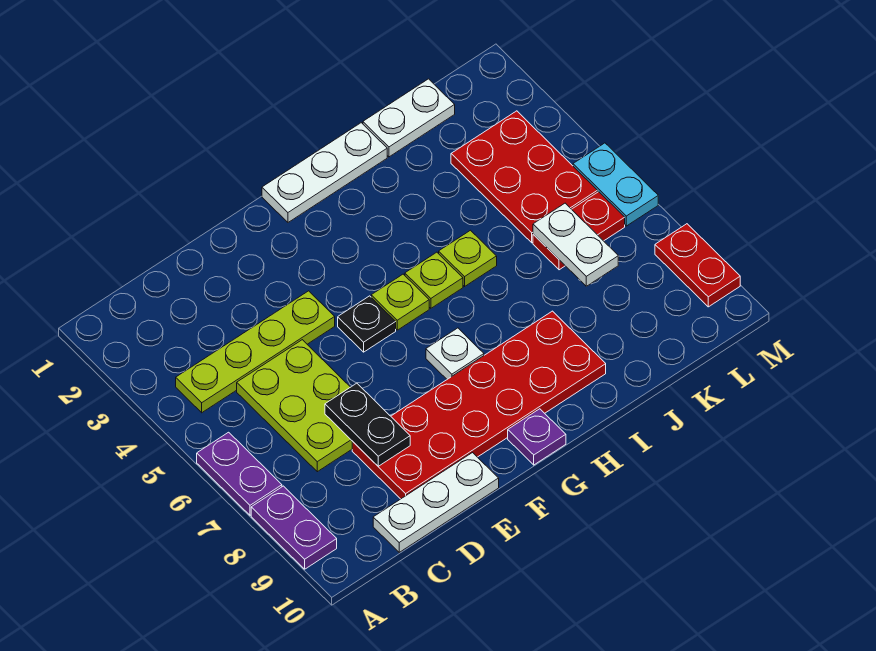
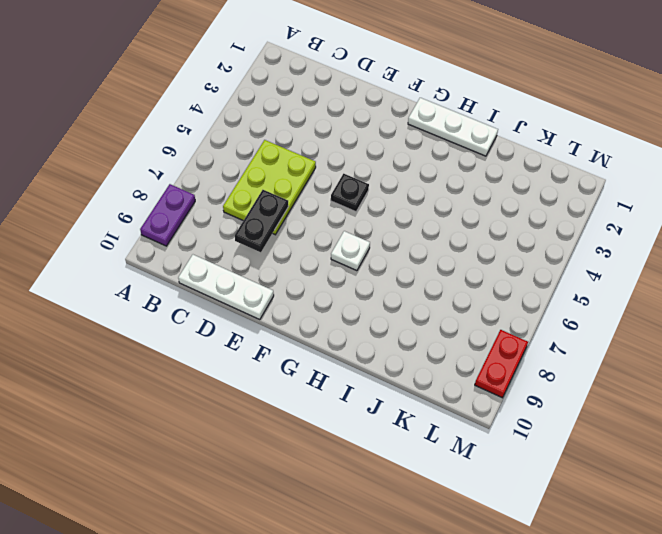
none -> purple 1x2 plate [197,432,282,515]
none -> lime 1x4 plate [176,291,335,413]
none -> red 2x6 plate [352,311,606,499]

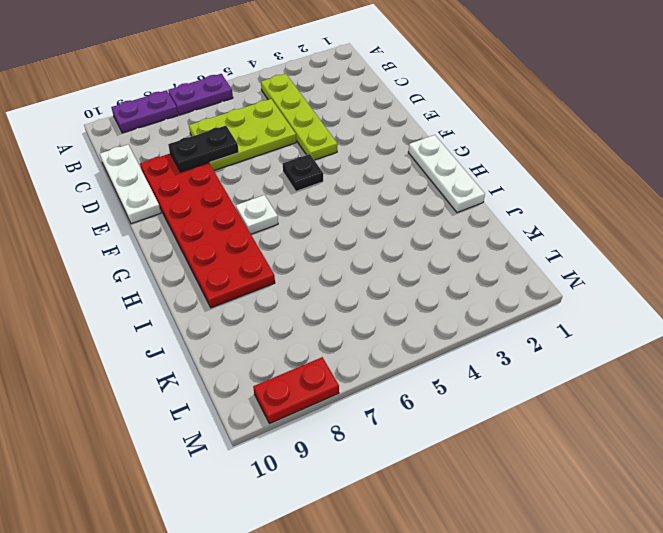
none -> lime 1x1 plate [371,274,429,330]
none -> purple 1x1 plate [508,409,566,465]
none -> lime 1x1 plate [405,252,463,308]

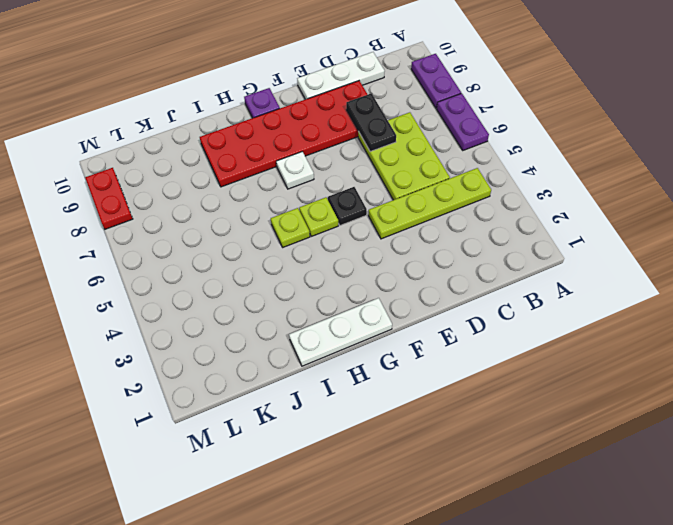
none -> lime 1x1 plate [439,230,497,286]
none -> white 1x2 plate [363,79,455,157]
none -> red 2x3 plate [451,111,597,243]

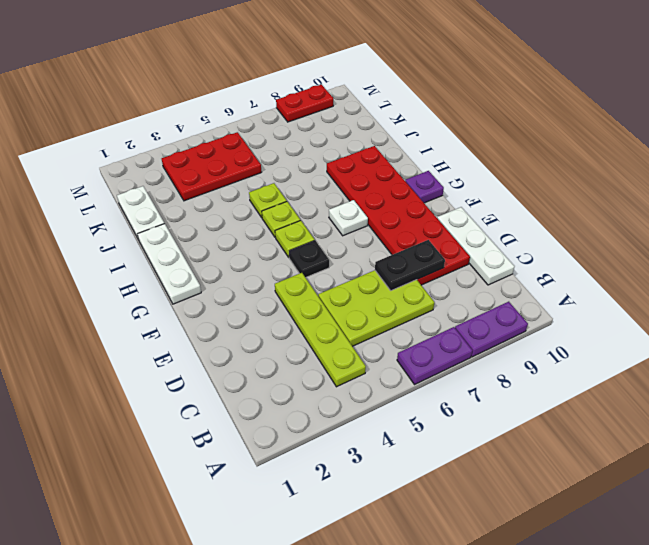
none -> red 1x2 plate [533,192,625,270]
none -> cyan 1x2 plate [573,143,658,226]
none -> white 1x2 plate [533,203,618,286]

